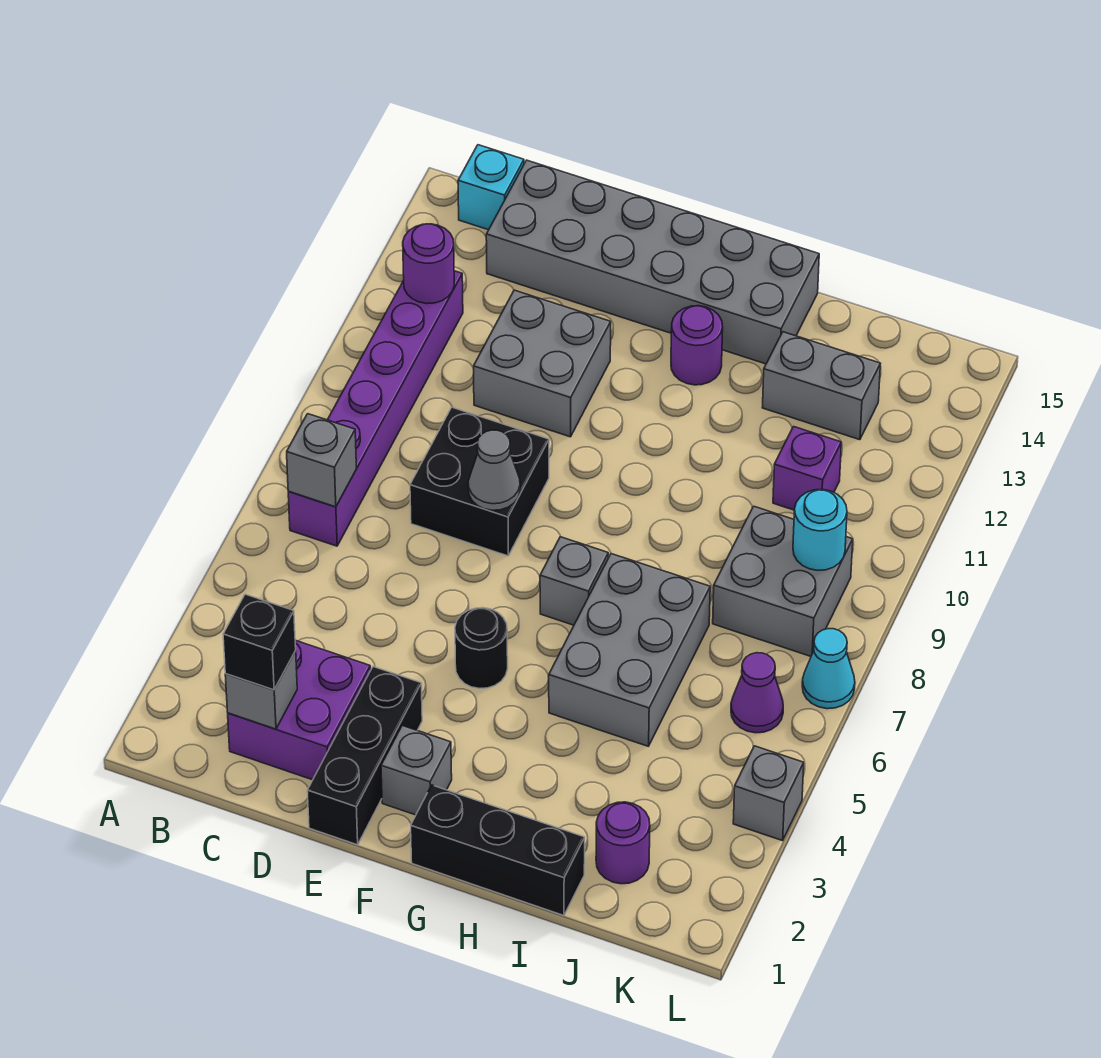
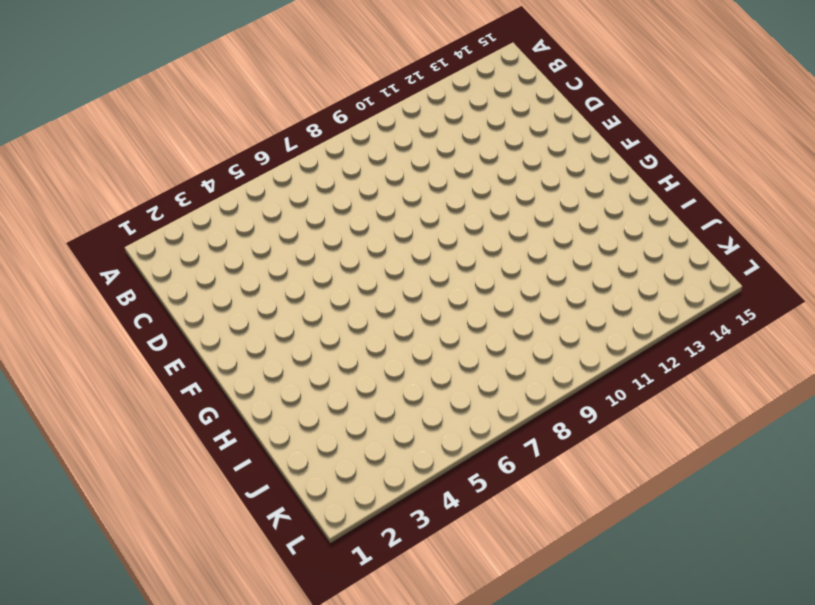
none -> purple 1x6 brick [288,271,463,546]
none -> cyan 1x1 brick [458,145,524,230]
none -> purple 2x2 brick [228,640,371,780]

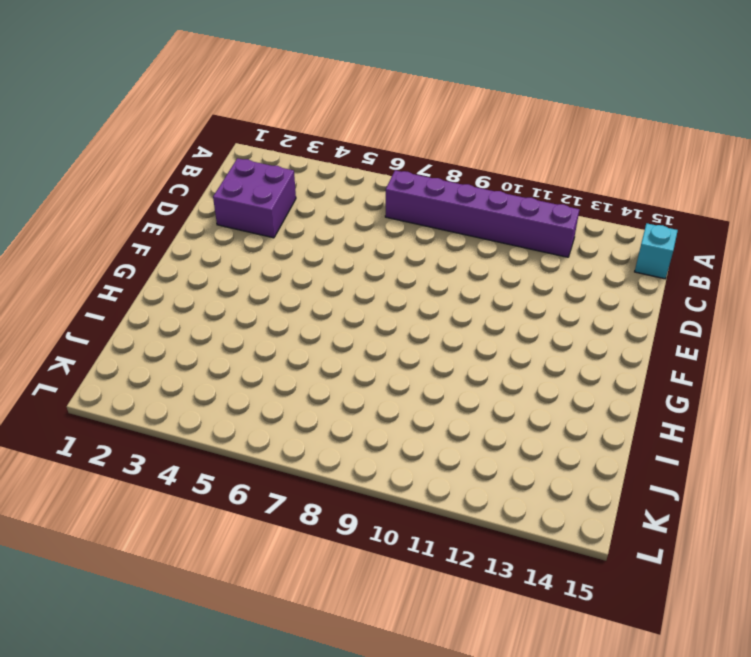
none -> grey 2x6 brick [486,160,819,364]
none -> black 2x2 brick [410,407,549,556]
none -> grey 2x2 brick [474,290,611,437]

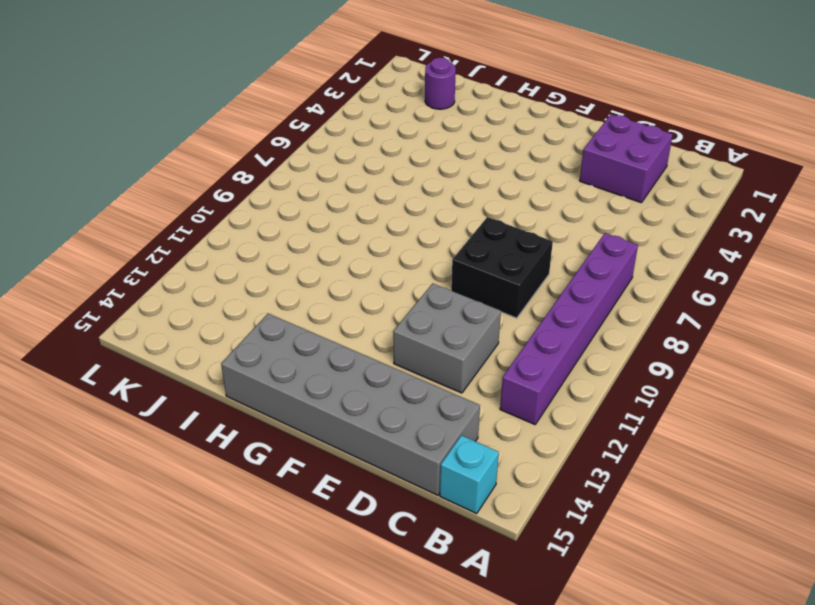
none -> black 1x3 brick [307,667,422,845]
none -> grey 1x1 brick [381,725,452,815]
none -> black 1x1 round brick [455,608,508,688]

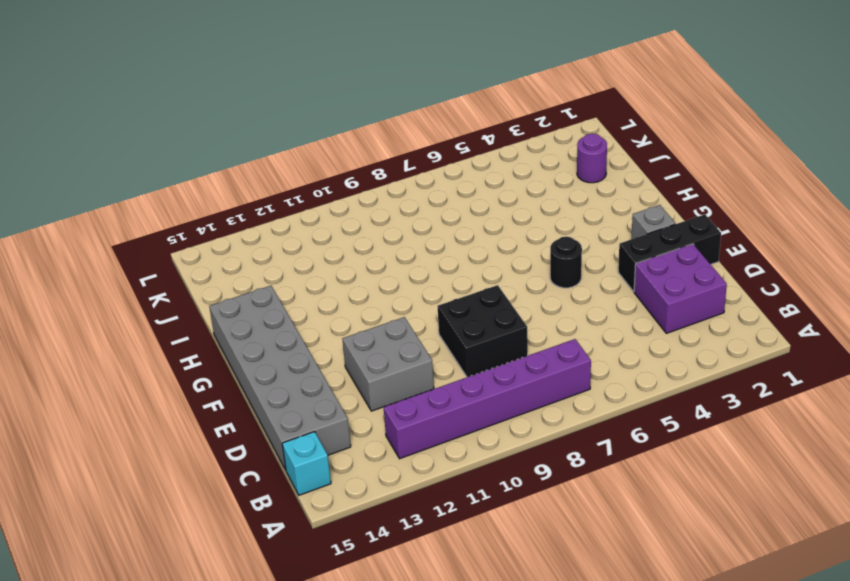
none -> black 1x3 brick [411,785,585,916]
none -> grey 1x1 brick [540,537,608,625]
none -> purple 1x1 round brick [671,306,723,385]

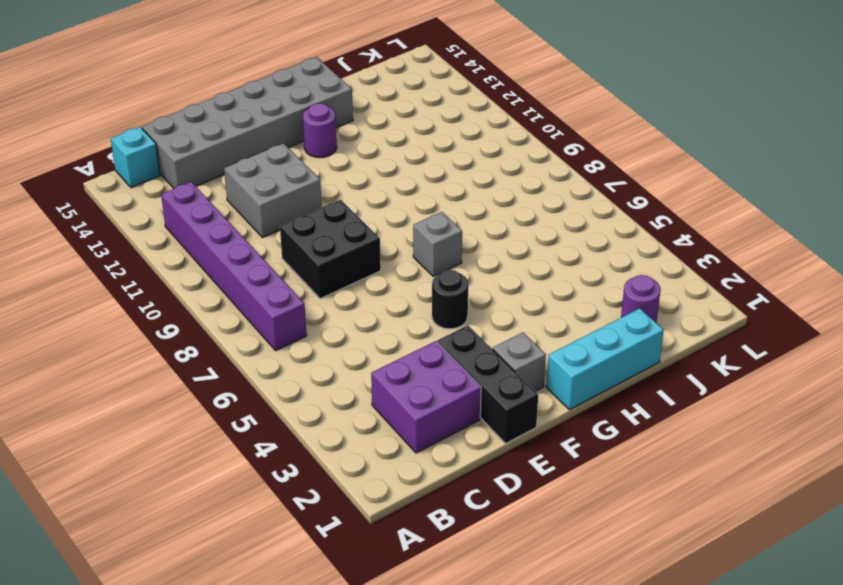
cyan 1x3 brick [546,308,664,410] -> black 1x3 brick [411,785,585,916]
none -> grey 2x3 brick [549,554,710,746]
none -> grey 1x2 brick [762,332,880,440]
none -> grey 2x2 brick [713,506,853,656]

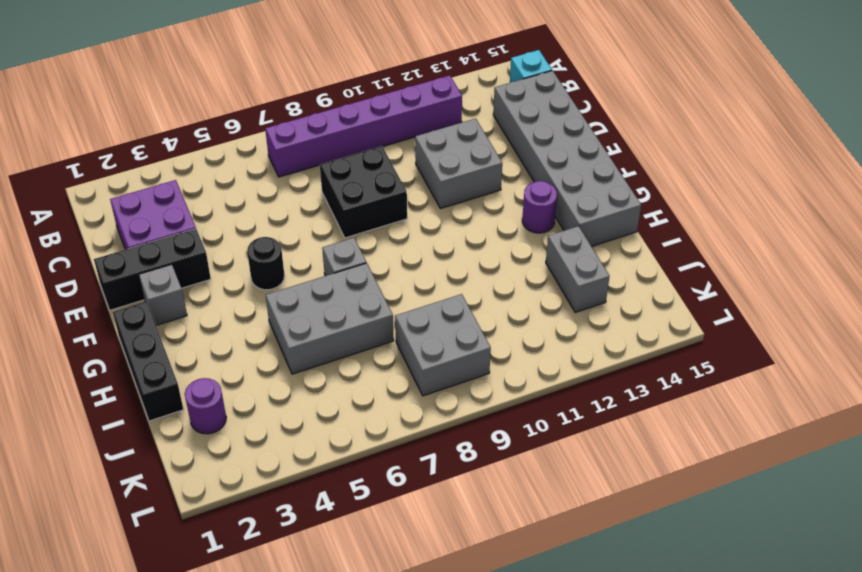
none -> purple 1x1 brick [773,427,841,510]
none -> purple 1x1 cone [731,653,783,733]
none -> grey 1x1 brick [733,746,804,841]

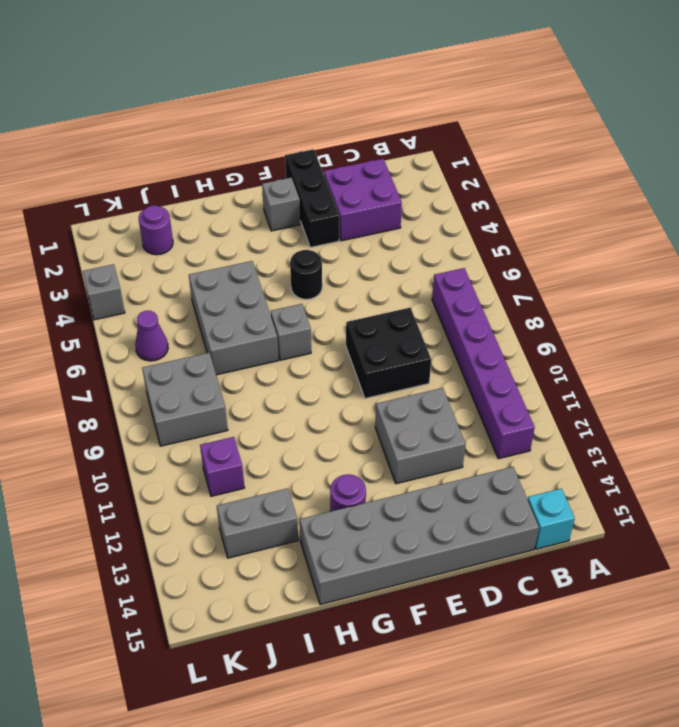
none -> black 1x3 brick [411,785,585,916]
none -> cyan 1x1 cone [802,629,855,709]
none -> grey 1x1 brick [287,414,356,507]

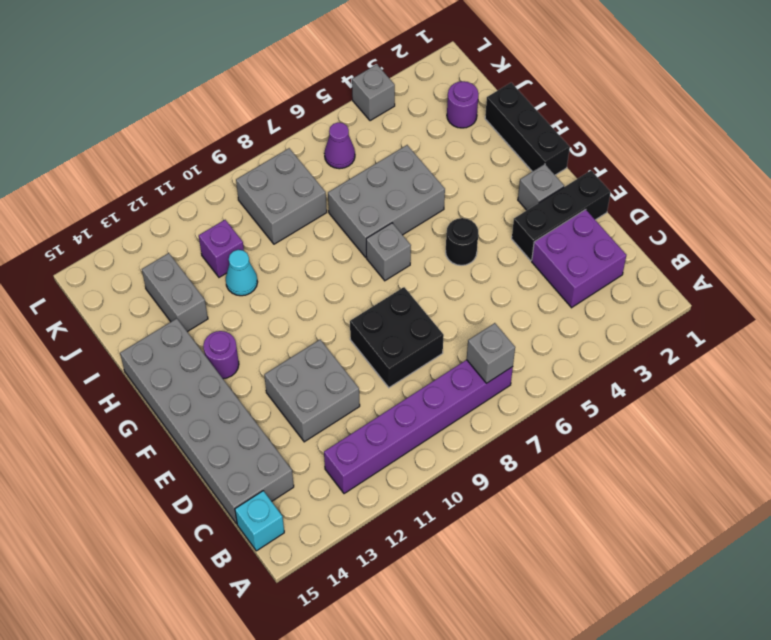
cyan 1x1 cone [226,250,257,296] -> cyan 1x1 cone moved to [802,629,855,709]
none -> purple 1x1 round brick [403,224,454,304]
none -> grey 1x1 brick [225,651,297,729]
none -> grey 1x1 cone [468,430,520,510]

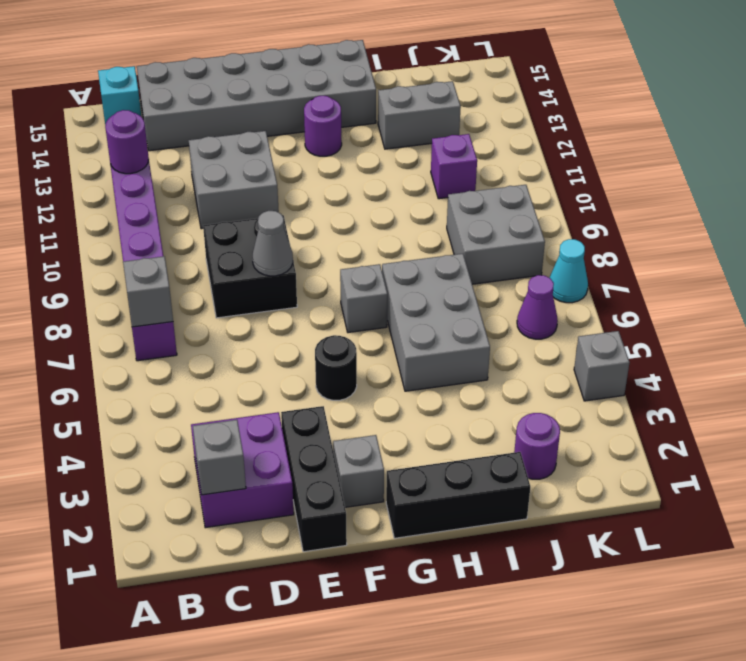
none -> cyan 1x1 round brick [793,489,847,570]
none -> black 1x1 brick [223,594,296,690]

